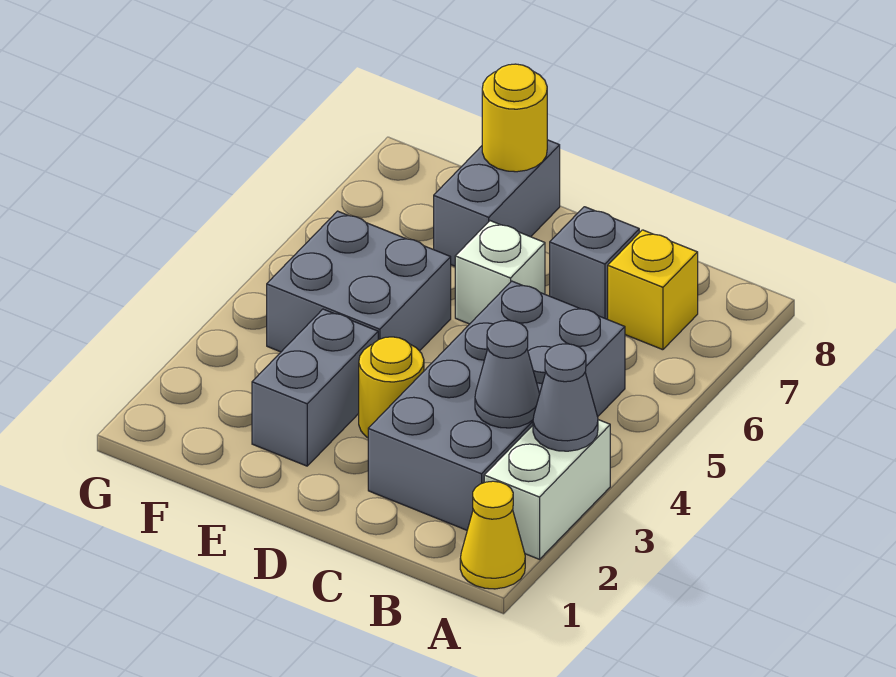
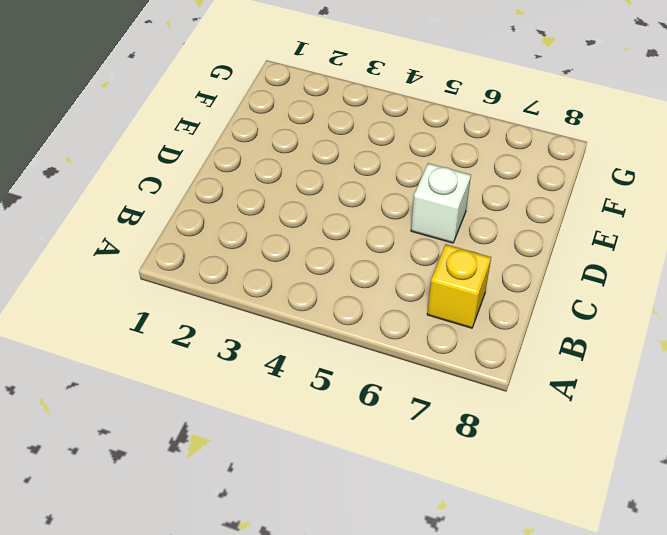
none -> yellow 1x1 cone [460,481,525,589]
none -> white 1x2 brick [484,420,610,559]
none -> grey 2x4 brick [368,281,625,530]

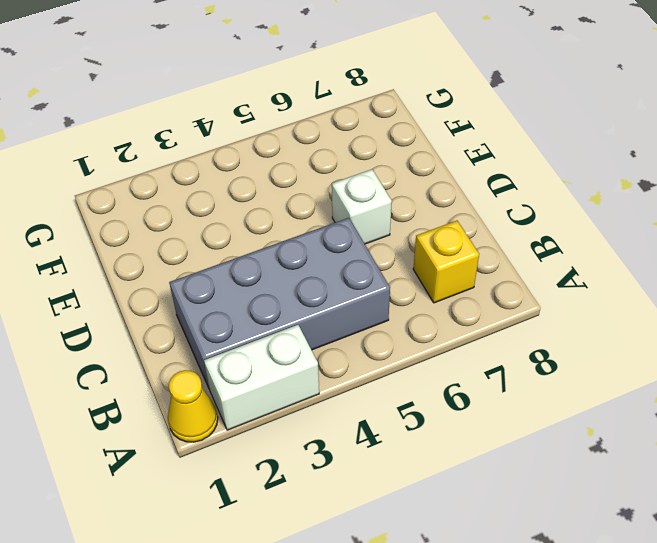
none -> grey 1x1 brick [550,207,639,319]
none -> yellow 1x1 round brick [359,337,424,438]
none -> grey 1x2 brick [252,309,378,466]

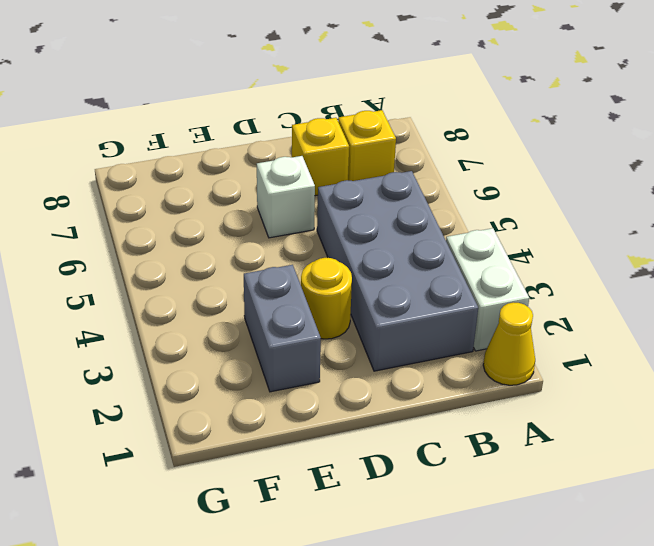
yellow 1x1 brick [292,118,349,196] -> grey 1x1 brick [550,207,639,319]
none -> grey 2x2 brick [267,211,451,352]
none -> grey 1x2 brick [434,140,560,266]
none -> grey 1x1 cone [533,344,598,451]

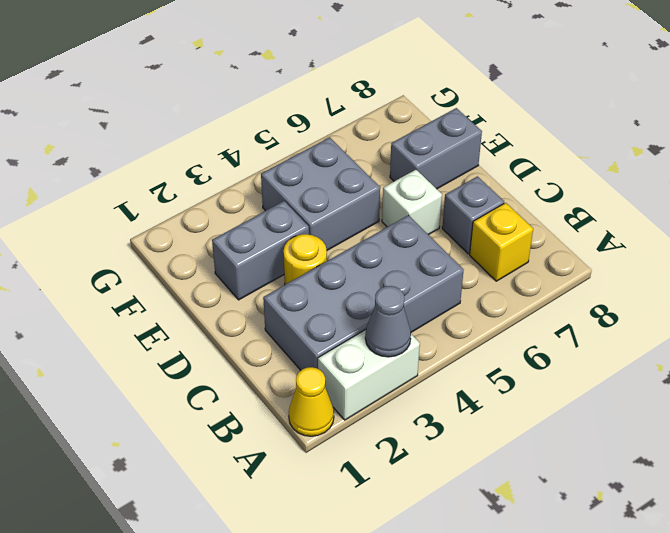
none -> grey 1x1 cone [475,321,540,428]
none -> yellow 1x1 round brick [482,64,547,172]

